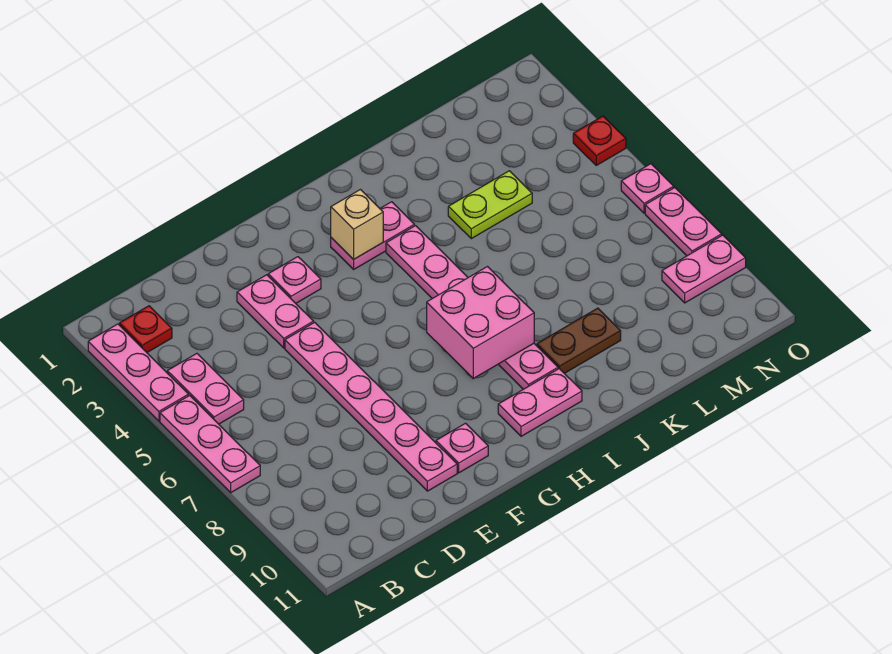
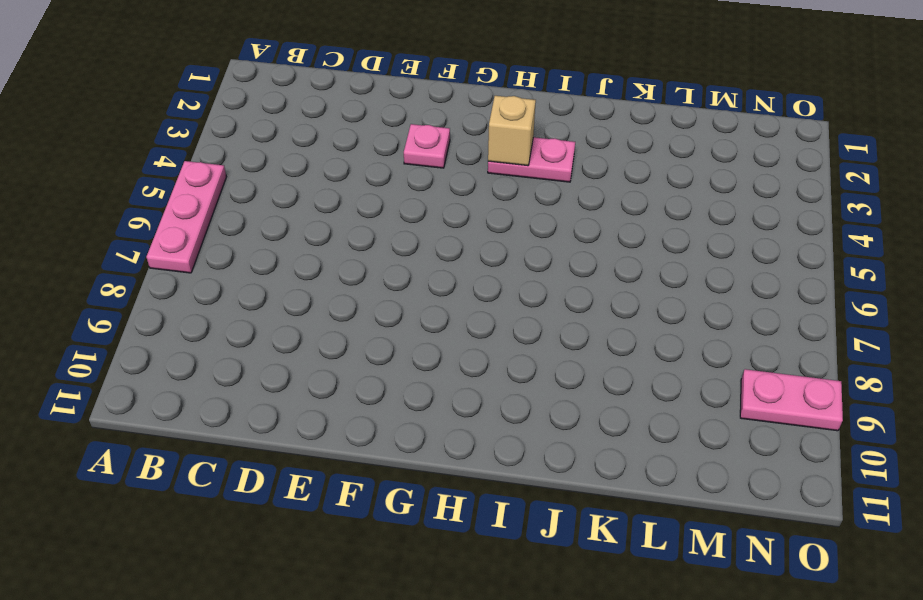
none -> pink 1x3 plate [88,324,189,421]
none -> red 1x1 plate [119,306,172,352]
none -> pink 1x2 plate [167,354,244,424]

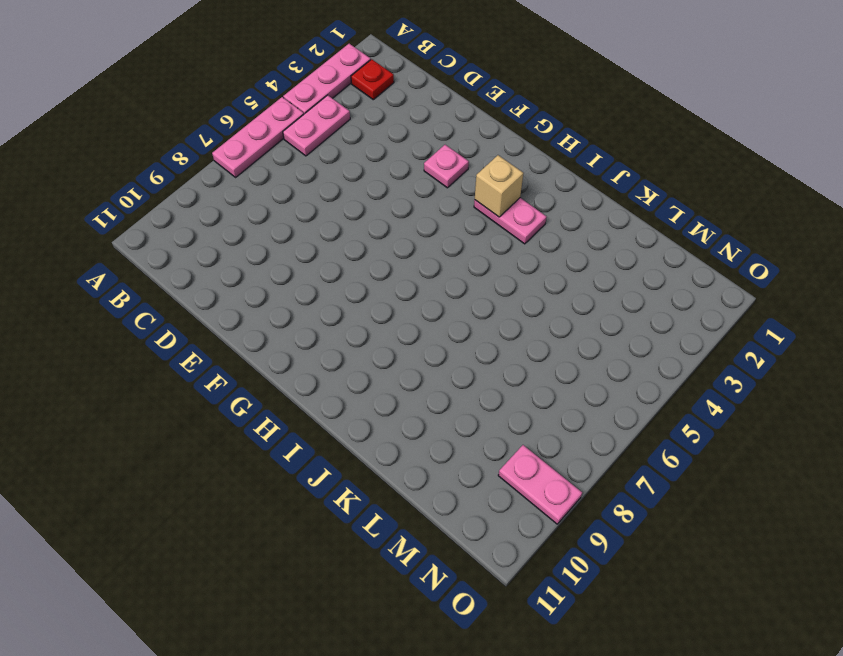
none -> pink 1x2 plate [237,275,314,348]
none -> pink 1x6 plate [285,322,457,491]
none -> pink 1x1 plate [436,423,488,473]

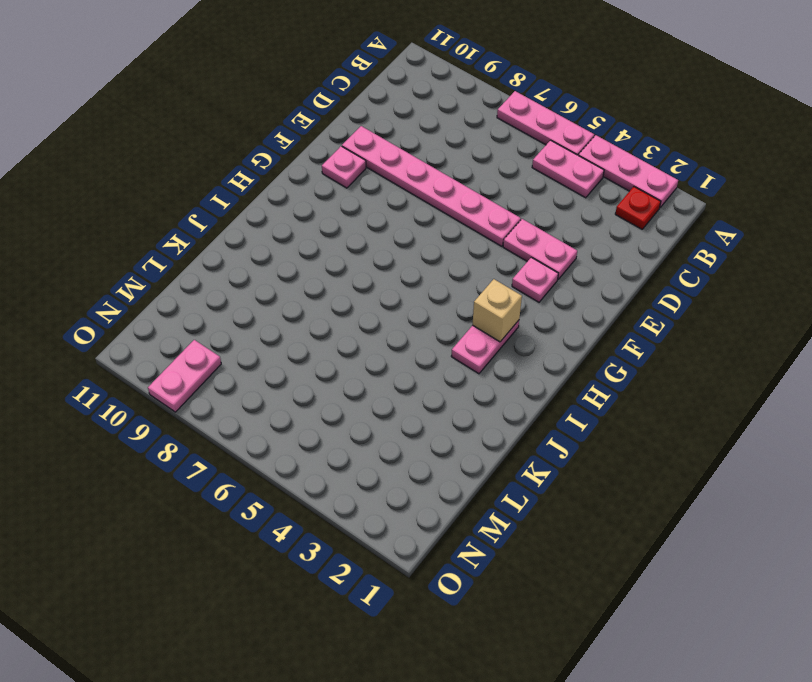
none -> pink 1x2 plate [498,369,582,436]
none -> pink 1x6 plate [386,226,558,389]
none -> brown 1x2 plate [537,308,621,373]

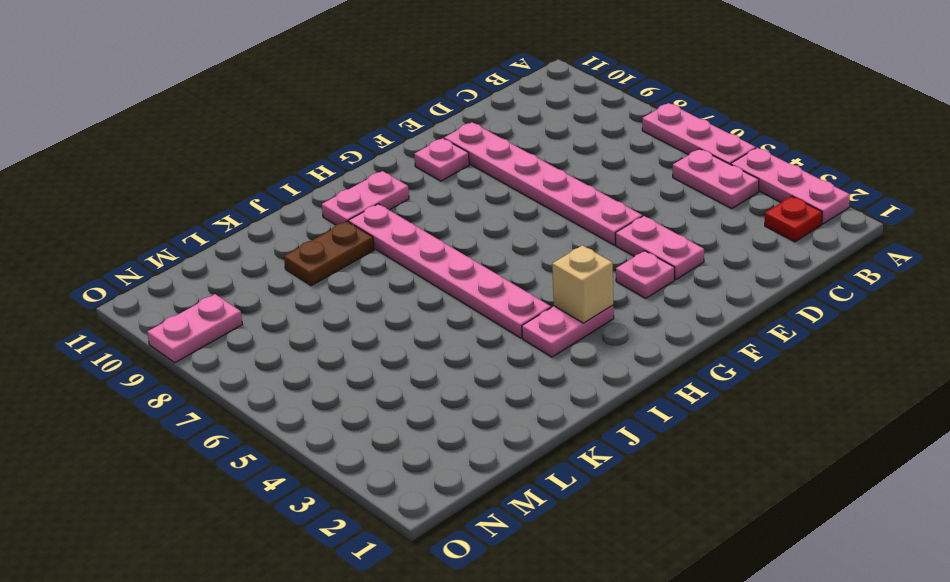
none -> lime 1x2 plate [448,171,532,239]
none -> red 1x1 plate [573,116,626,165]
none -> pink 1x1 plate [621,164,674,213]

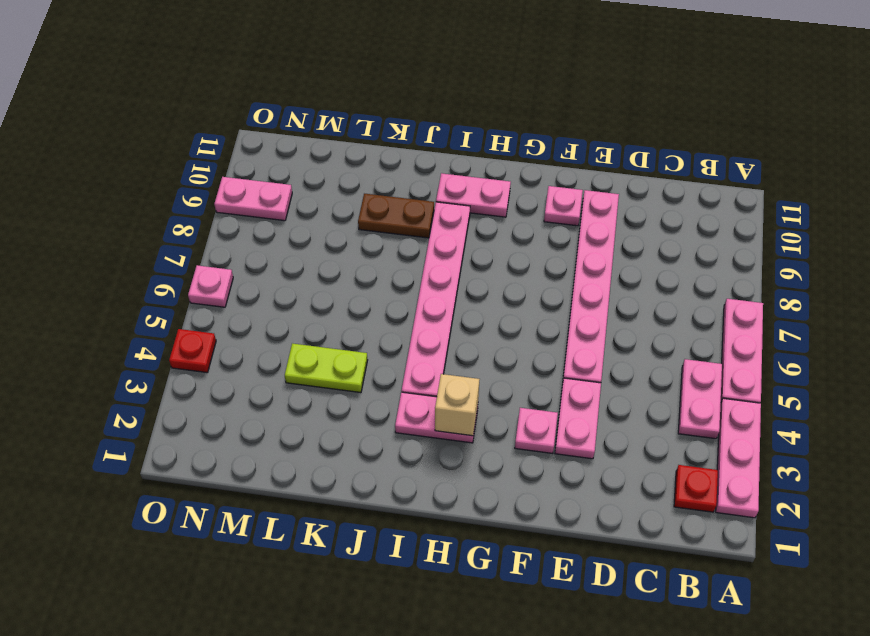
none -> pink 1x2 plate [645,188,722,256]
none -> pink 2x2 brick [427,267,534,378]

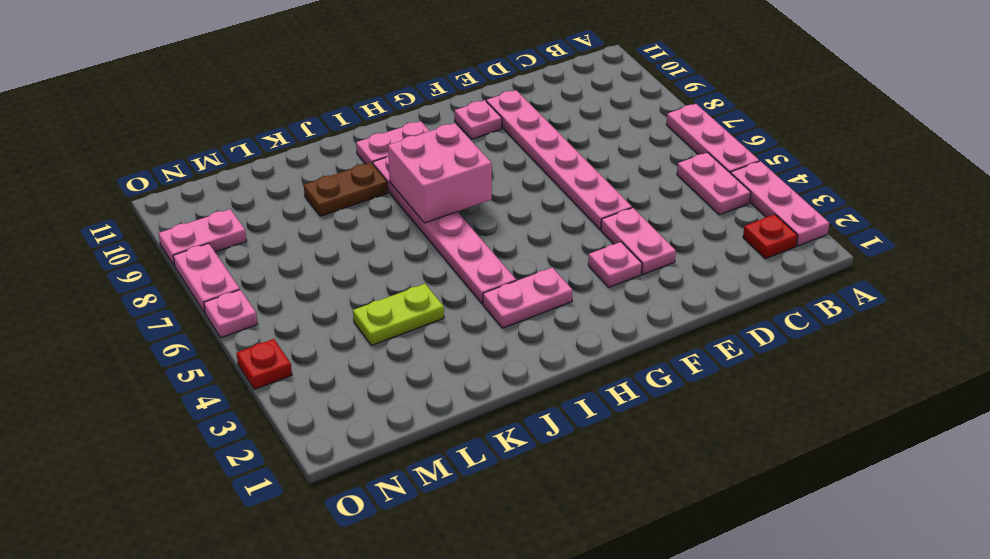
none -> tan 1x1 brick [331,190,383,260]

